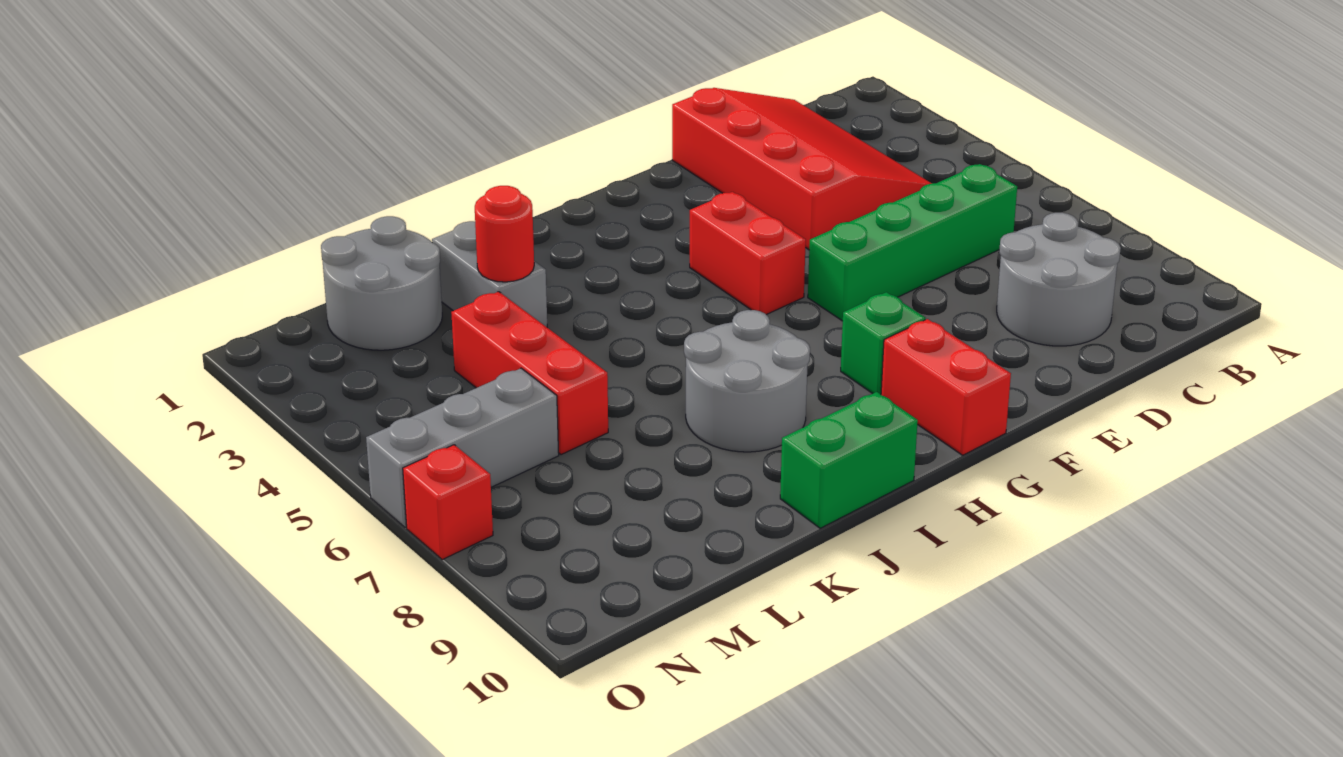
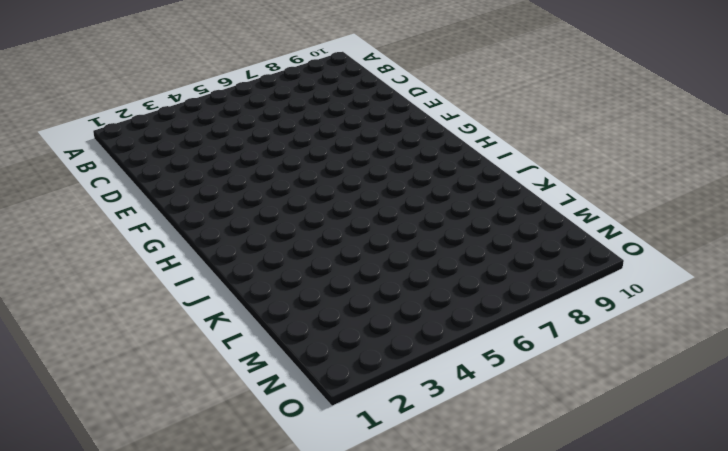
none -> red 3x4 slope [672,88,932,250]
none -> green 1x4 brick [808,164,1017,321]
none -> grey 2x2 round brick [997,213,1121,346]

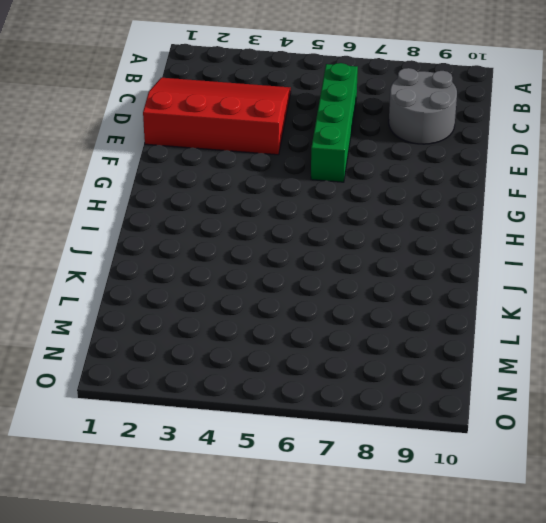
none -> red 1x2 brick [690,192,806,315]
none -> green 1x1 brick [841,292,925,394]
none -> red 1x2 brick [881,319,1011,455]

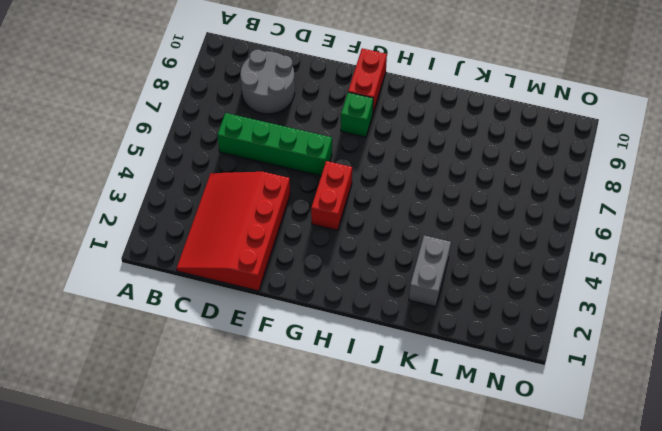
none -> grey 2x2 round brick [684,310,810,452]
none -> green 1x2 brick [780,392,918,528]
none -> grey 2x2 round brick [321,216,442,350]

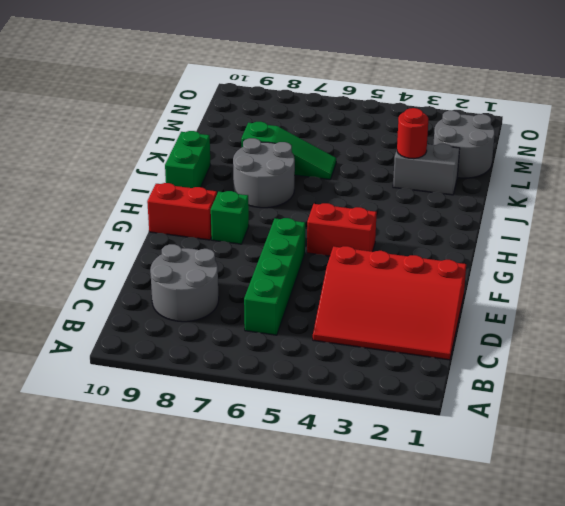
green 1x3 slope [241,122,336,180] -> none
none -> red 1x3 brick [451,292,608,455]
none -> grey 1x3 brick [366,368,559,528]
none -> red 1x1 brick [403,445,493,560]

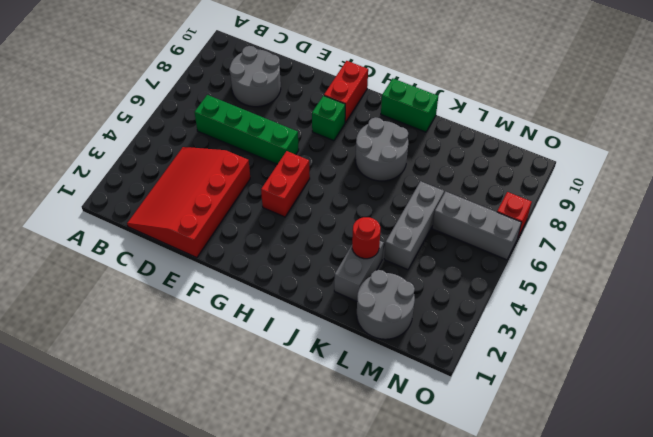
grey 1x3 brick [384,181,444,270] -> red 1x3 brick [451,292,608,455]

